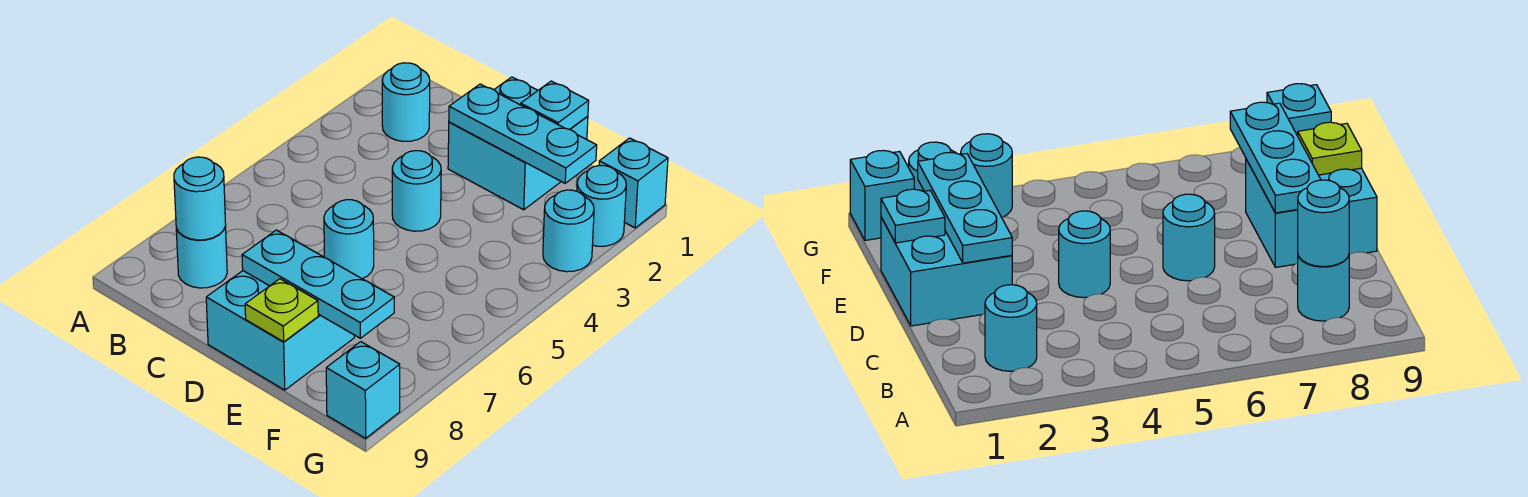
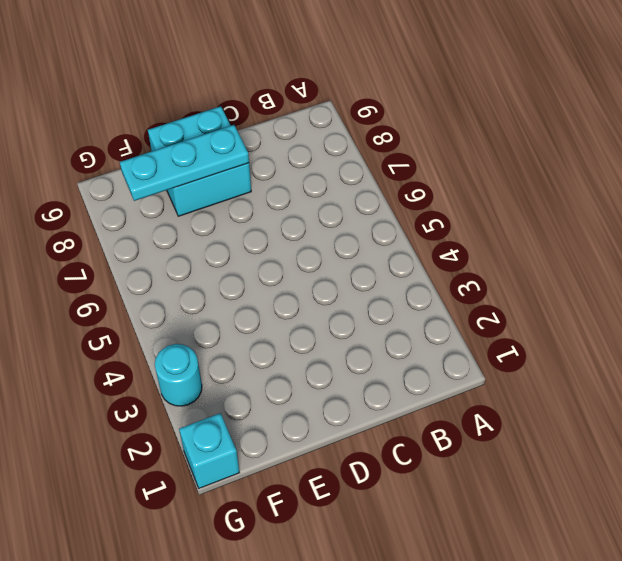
none -> cyan 1x1 round brick [382,63,430,141]
none -> cyan 1x1 round brick [176,227,227,288]
none -> cyan 2x2 brick [448,77,588,210]

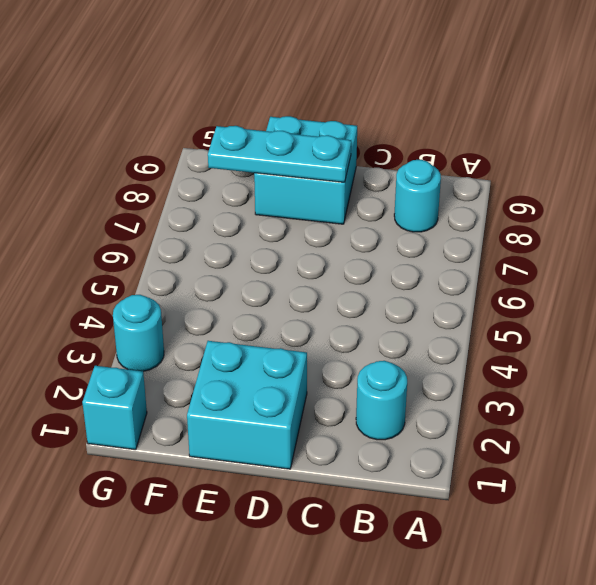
none -> cyan 1x1 round brick [392,151,441,231]
none -> cyan 1x1 round brick [324,200,374,279]
none -> cyan 1x1 round brick [577,166,626,246]

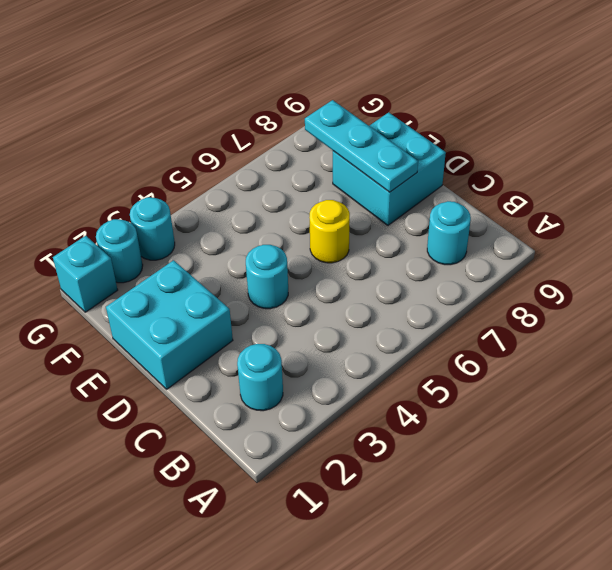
yellow 1x1 round brick [309,200,350,263] -> cyan 1x1 round brick [324,200,374,279]
none -> cyan 1x1 brick [326,342,400,438]
none -> cyan 1x1 round brick [174,157,226,240]
none -> cyan 1x3 plate [449,84,597,183]

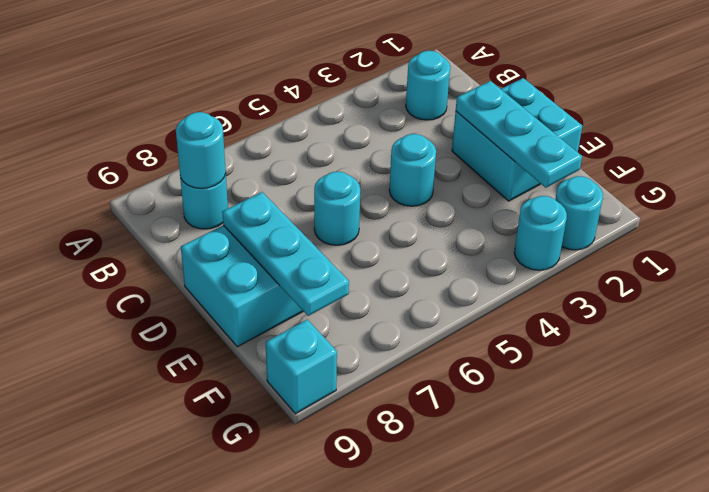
none -> cyan 1x1 brick [599,138,668,228]
none -> cyan 1x1 plate [521,81,589,129]
none -> lime 1x1 plate [245,279,318,342]

